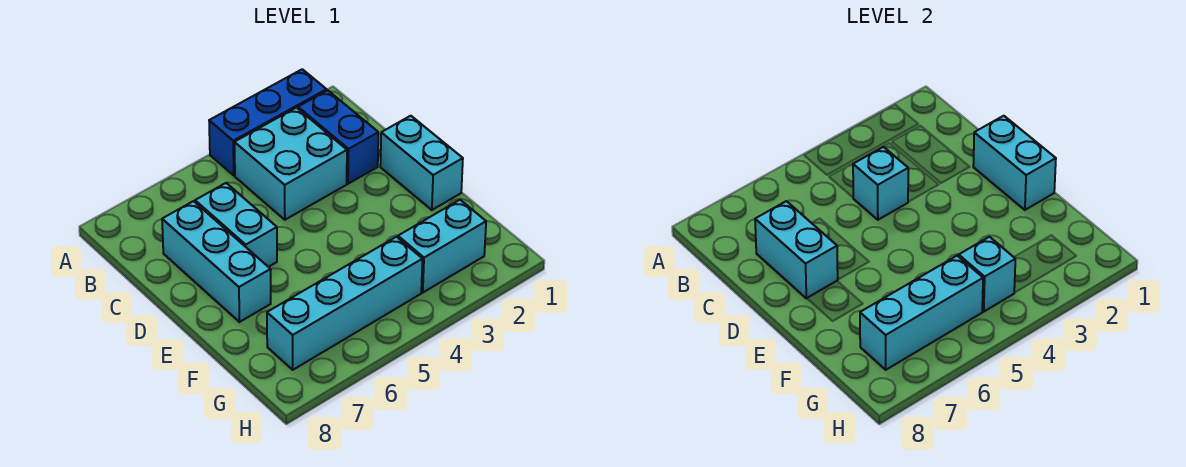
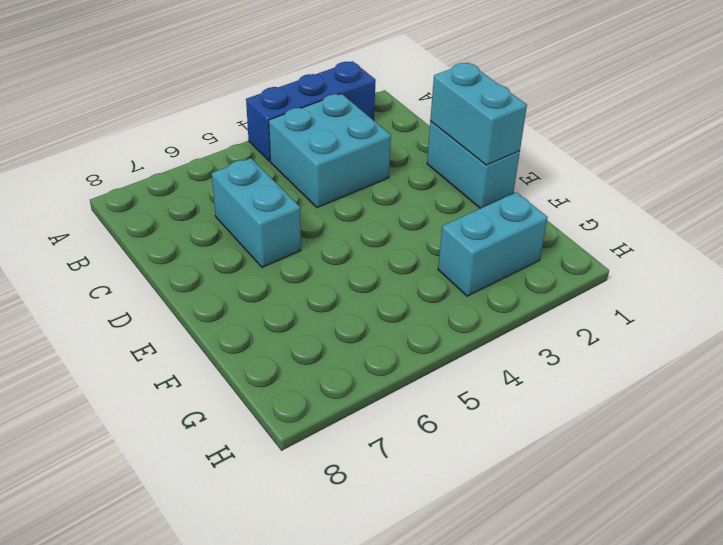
none -> blue 1x2 brick [298,90,378,184]
none -> cyan 1x3 brick [162,201,271,322]
none -> cyan 1x4 brick [267,237,422,370]

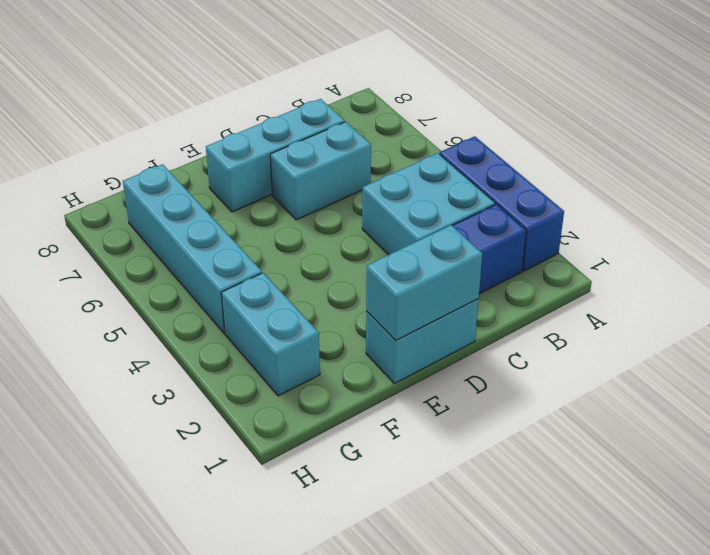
none -> cyan 1x1 brick [853,147,908,220]
none -> cyan 1x2 brick [755,201,838,298]
none -> cyan 1x1 brick [959,237,1015,311]

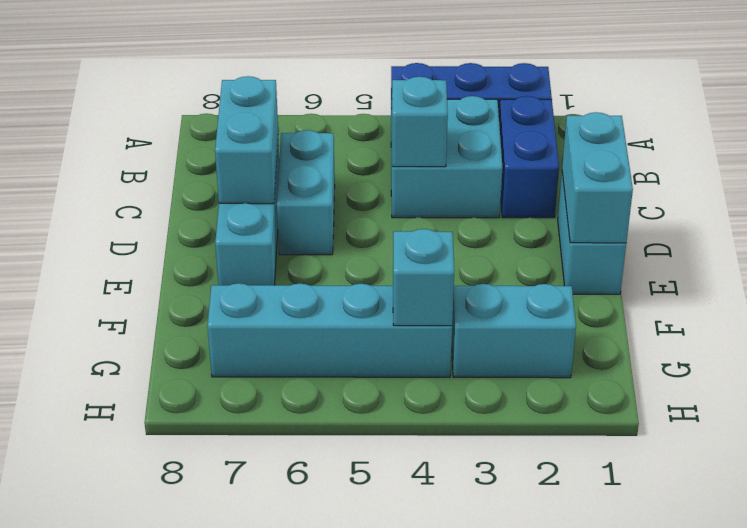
none -> cyan 1x3 brick [860,256,983,370]

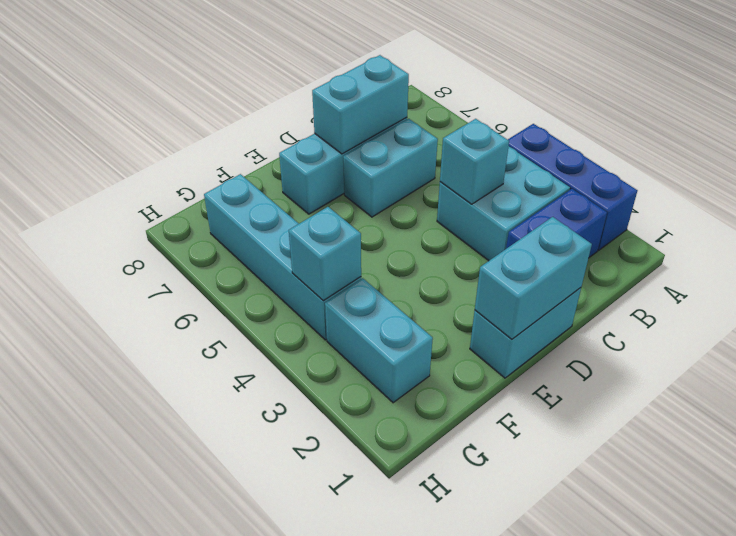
none -> cyan 1x3 brick [860,256,983,370]

